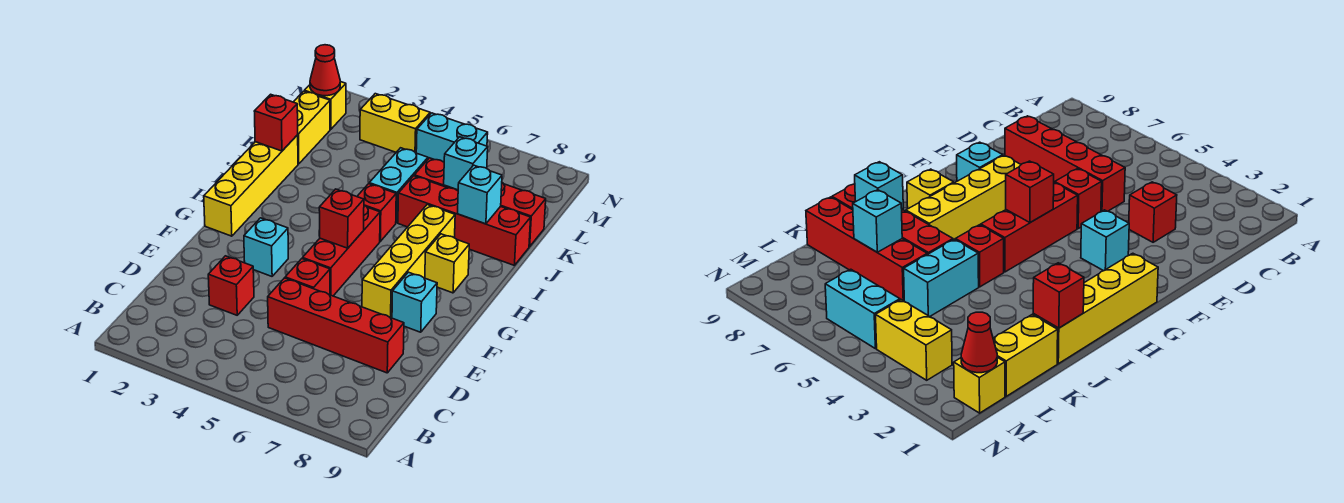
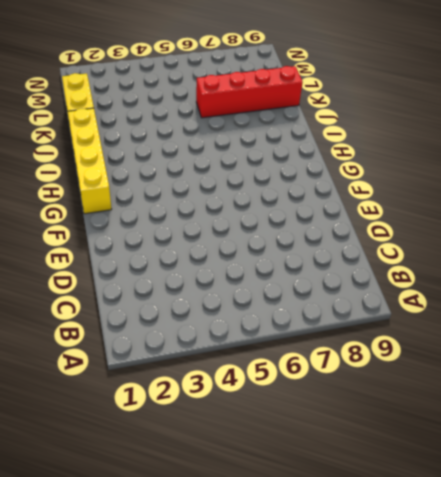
none -> red 1x1 brick [208,256,254,315]
none -> red 1x4 brick [268,278,404,373]
none -> red 1x1 brick [285,259,330,295]

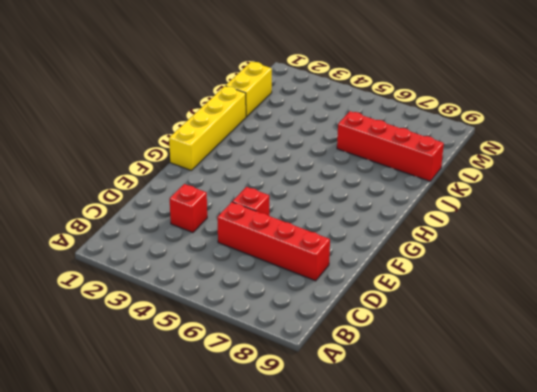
none -> cyan 1x1 brick [244,218,288,276]
none -> red 1x3 brick [303,205,380,296]
none -> yellow 1x4 brick [362,205,455,318]

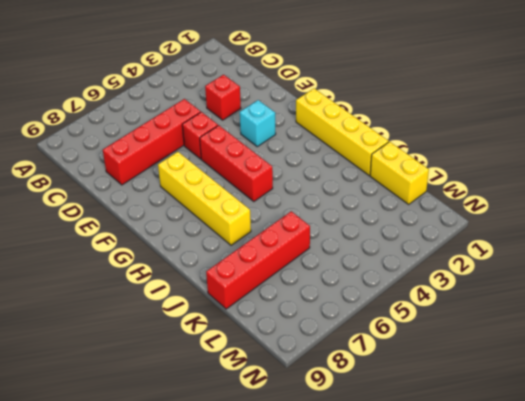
none -> cyan 1x1 brick [392,272,437,332]
none -> yellow 1x1 brick [425,234,469,293]
none -> red 1x1 brick [357,184,396,241]

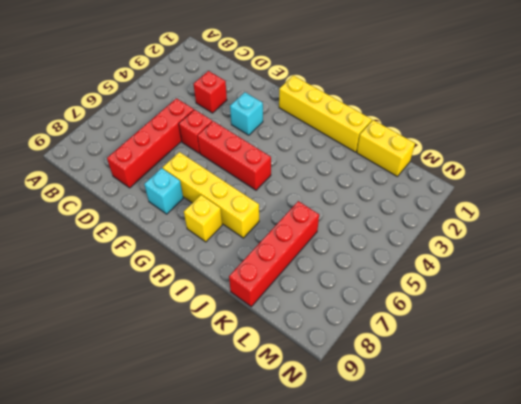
none -> red 1x1 brick [357,184,396,241]
none -> cyan 1x2 brick [369,148,428,223]
none -> red 1x4 brick [398,176,531,266]

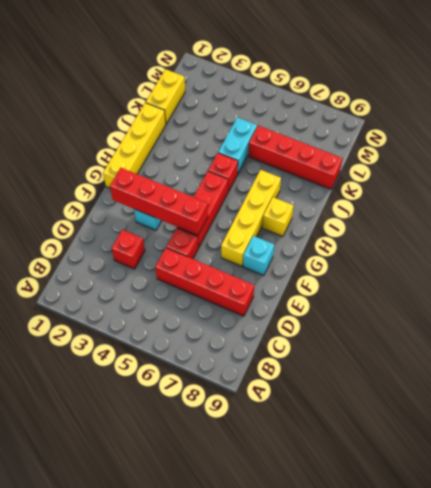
red 1x4 brick [110,168,208,235] -> red 1x4 brick moved to [398,176,531,266]
none -> yellow 1x1 brick [304,82,346,129]
none -> yellow 1x2 brick [360,94,430,153]
none -> cyan 1x2 brick [416,113,488,162]

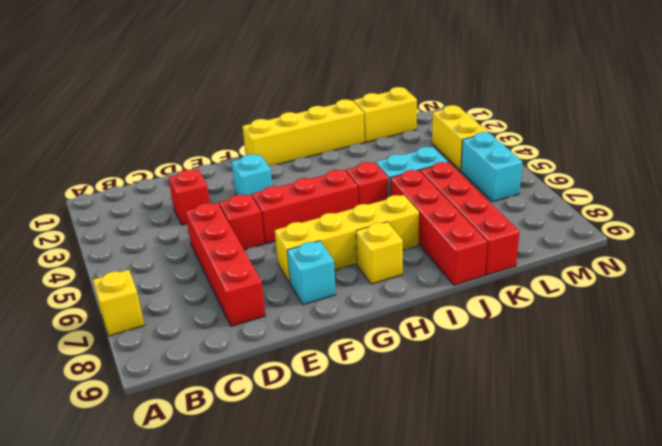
yellow 1x1 brick [93,270,144,336] -> yellow 1x1 brick moved to [304,82,346,129]
none -> red 1x1 brick [319,189,364,248]
none -> red 1x1 brick [254,94,298,151]
none -> cyan 1x1 brick [458,165,502,224]

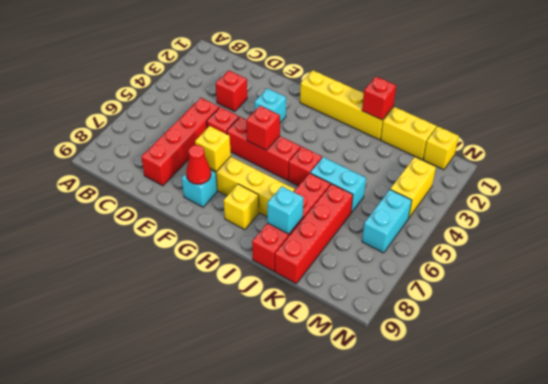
yellow 1x1 brick [195,126,231,172] -> none
red 1x1 cone [186,145,211,184] -> red 1x1 cone moved to [310,45,340,96]
none -> cyan 1x1 brick [444,137,488,190]

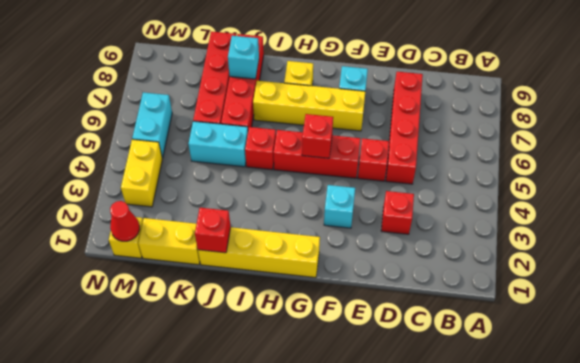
none -> cyan 1x1 brick [444,137,488,190]

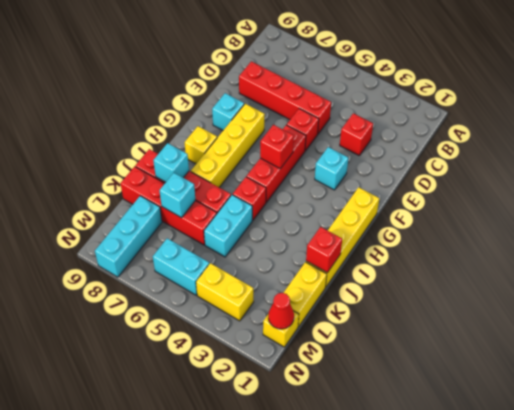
cyan 1x3 brick [95,196,162,277] -> none

